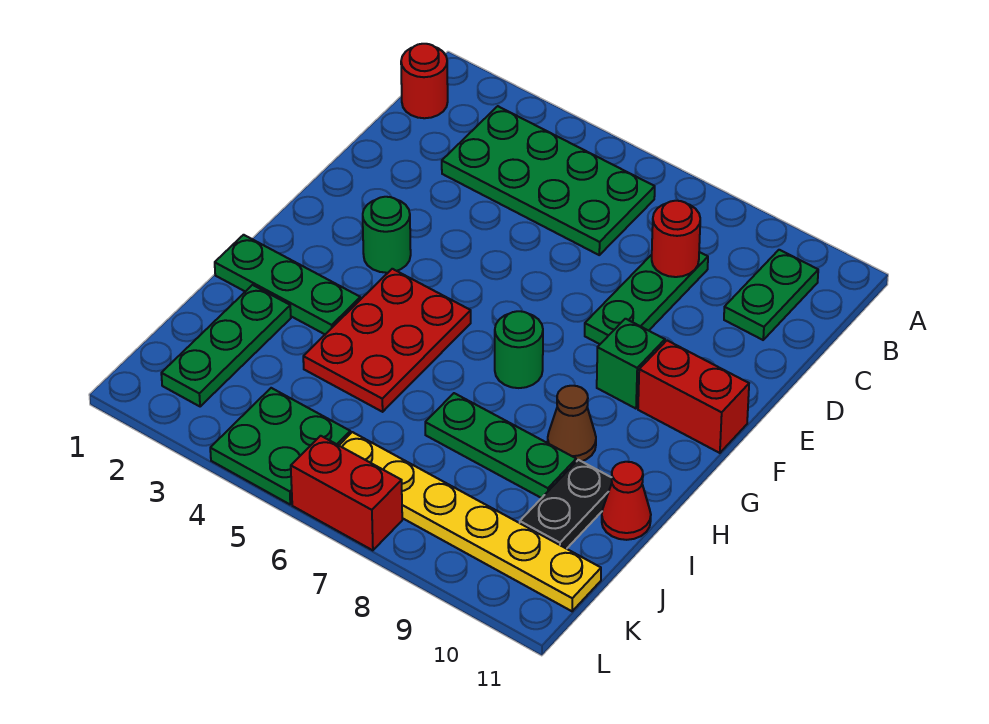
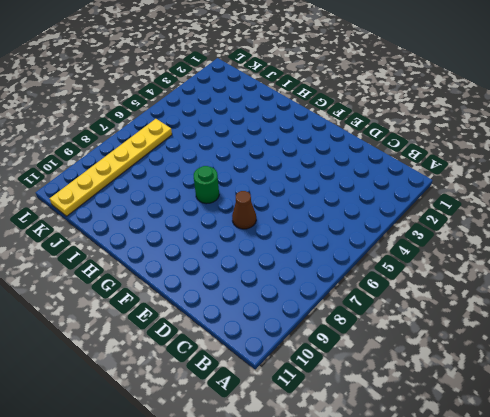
brown 1x1 cone [232,191,256,229] -> brown 1x1 cone moved to [547,386,596,462]
none -> red 1x1 round brick [401,44,448,118]
none -> green 2x4 plate [442,106,655,255]
none -> green 1x2 plate [724,250,818,340]

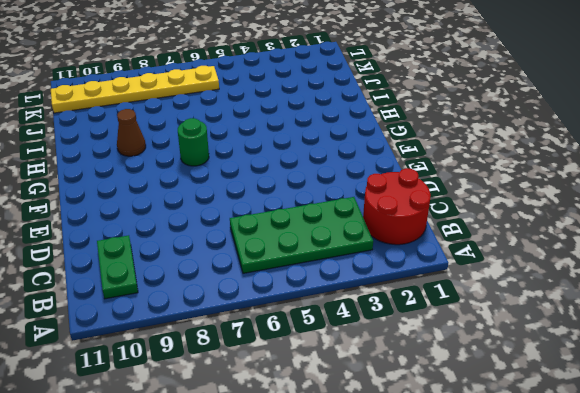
red 2x2 round brick [363,168,431,245] -> red 1x1 round brick [401,44,448,118]
none -> green 1x3 plate [585,252,708,344]
none -> green 1x1 round brick [363,197,411,273]
none -> green 1x1 brick [597,319,665,409]

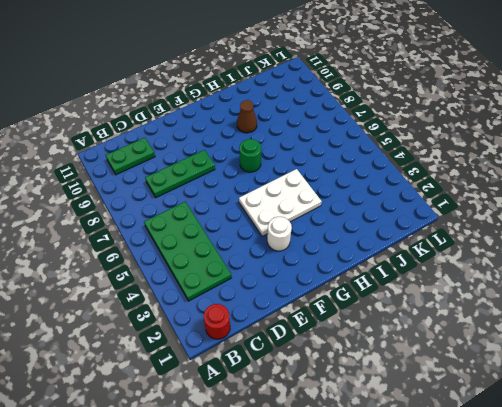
white 1x1 round brick [267,217,292,251] -> green 1x1 round brick [363,197,411,273]
white 2x3 plate [239,169,322,236] -> red 2x3 plate [303,269,471,412]
none -> green 1x1 brick [597,319,665,409]
none -> red 1x2 brick [638,341,749,453]
none -> green 1x3 plate [215,235,360,334]

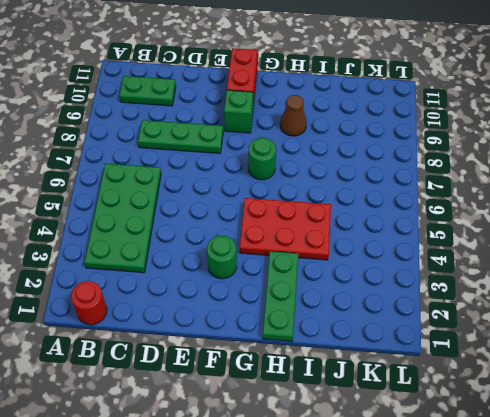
none -> green 1x3 plate [161,285,291,407]
none -> green 1x3 plate [425,393,576,498]
none -> black 1x2 plate [520,460,612,549]

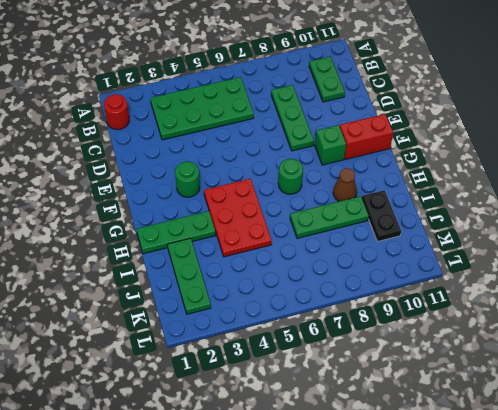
none -> red 1x1 cone [602,462,651,540]
none -> green 2x2 plate [210,388,350,504]
none -> yellow 1x6 plate [339,432,601,611]

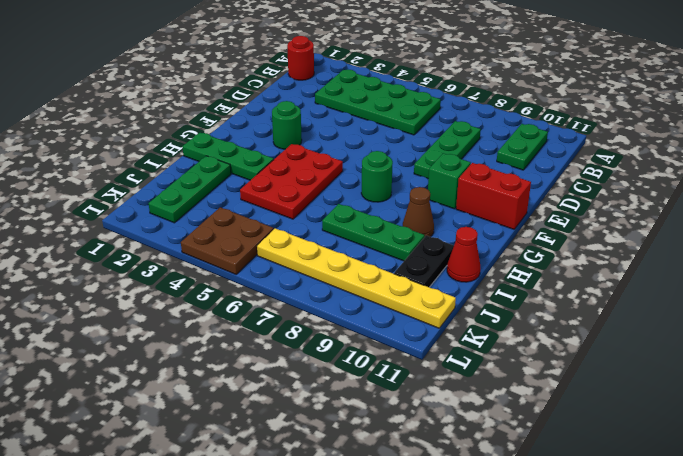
brown 2x2 plate [181,207,274,274] -> green 2x2 plate [210,388,350,504]
none -> red 1x2 brick [291,436,402,550]
none -> red 1x1 round brick [652,201,700,277]

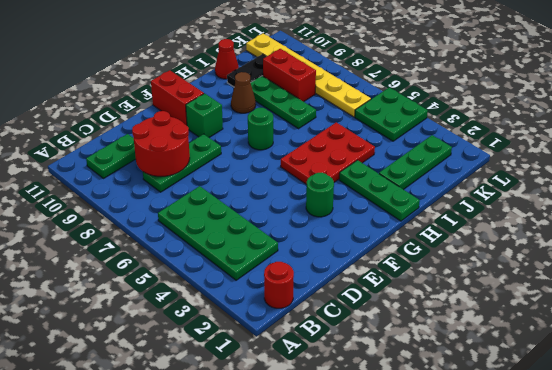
red 2x2 round brick [132,111,190,176] -> red 1x1 round brick [652,201,700,277]
red 1x2 brick [263,49,316,102] -> red 1x2 brick moved to [291,436,402,550]

